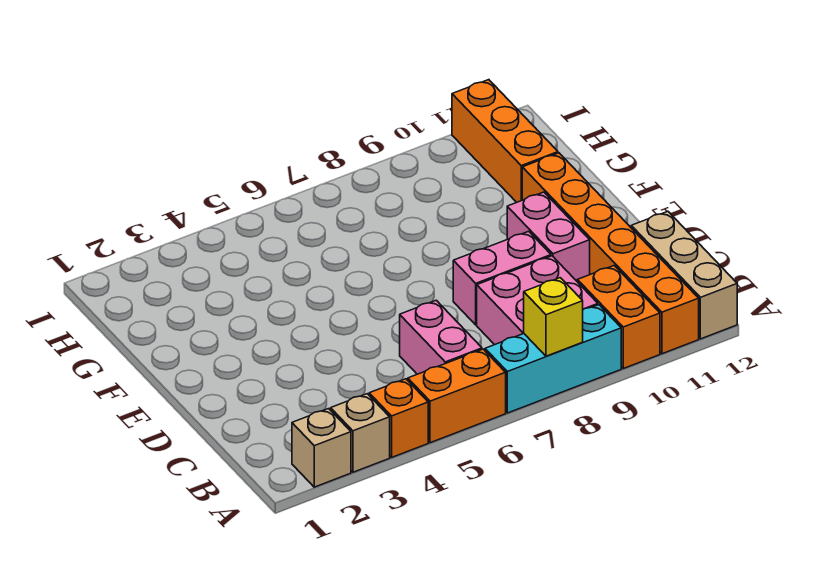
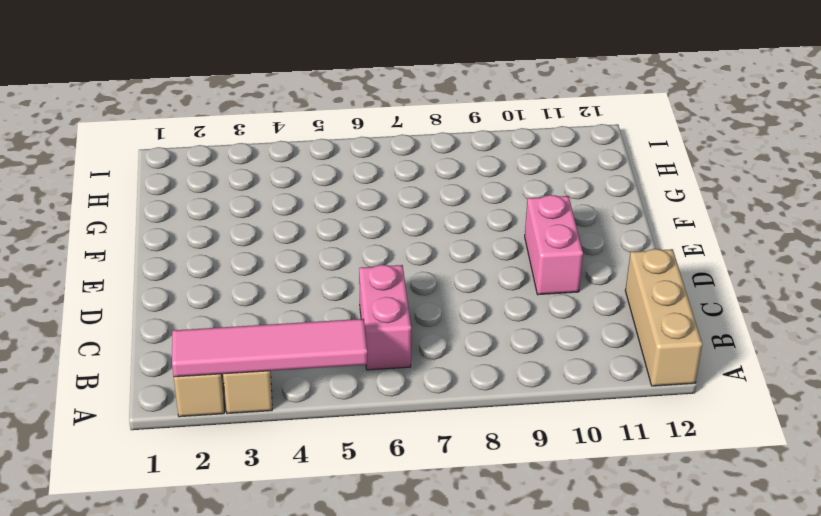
pink 1x4 tile [172,319,367,377] -> none
none -> orange 1x1 brick [369,379,428,457]
none -> orange 1x2 brick [408,349,506,443]
none -> cyan 1x3 brick [485,305,621,413]

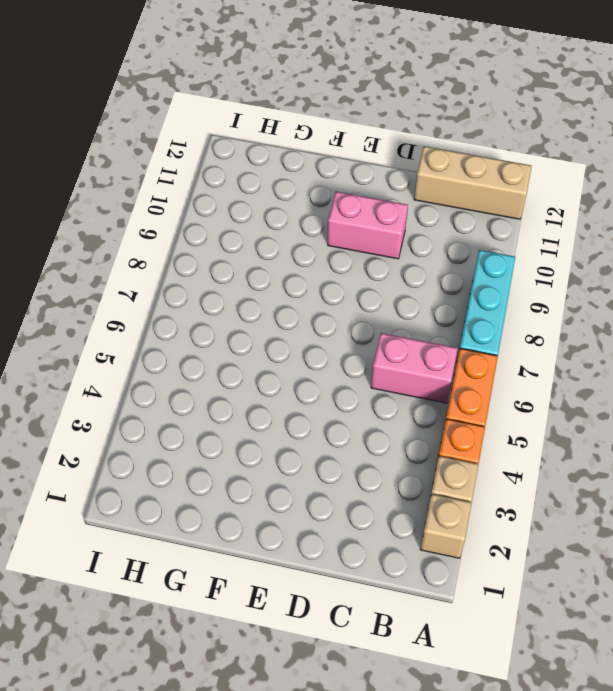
none -> orange 1x2 brick [577,266,660,369]
none -> orange 1x6 brick [522,153,699,354]
none -> pink 2x2 brick [477,256,598,345]

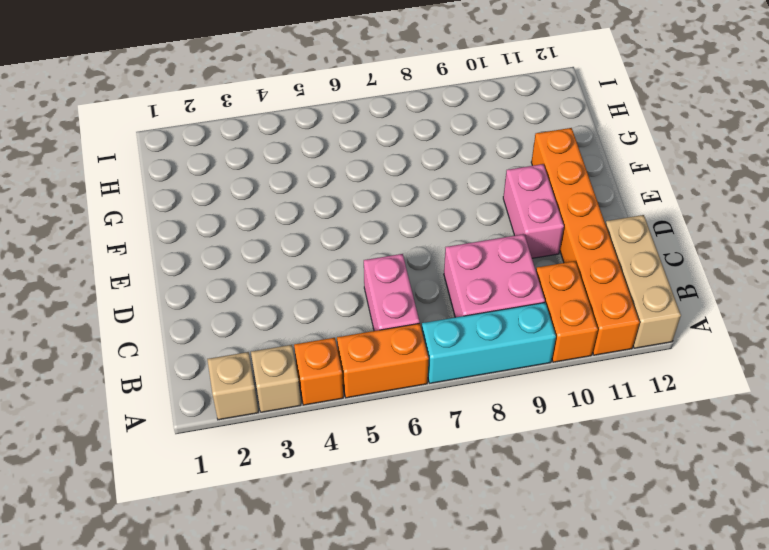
none -> pink 1x2 brick [453,231,551,325]
none -> orange 1x3 brick [452,80,558,202]
none -> yellow 1x1 brick [524,278,583,356]

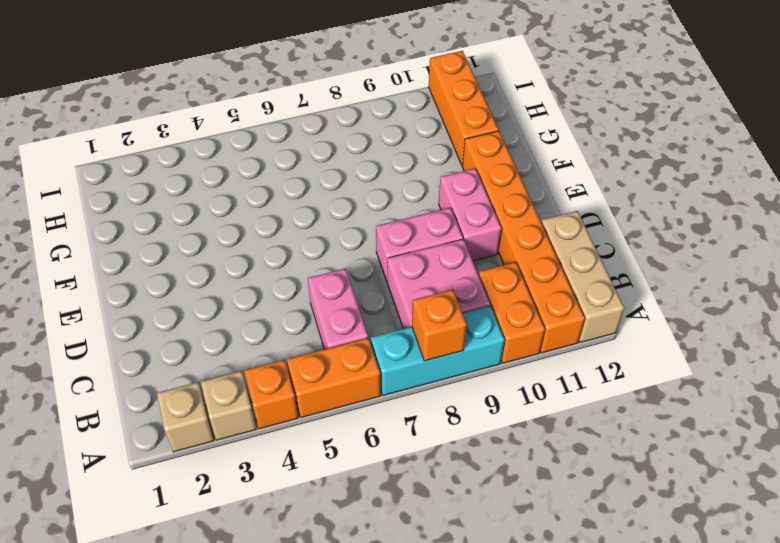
orange 1x1 brick [412,290,467,361] -> yellow 1x1 brick [524,278,583,356]

